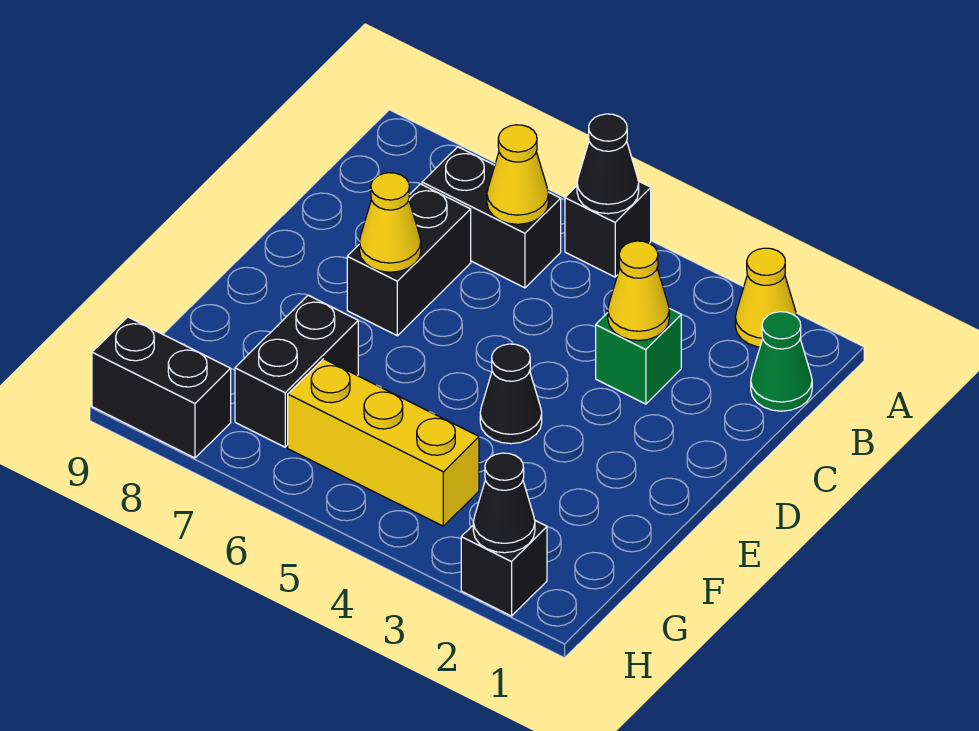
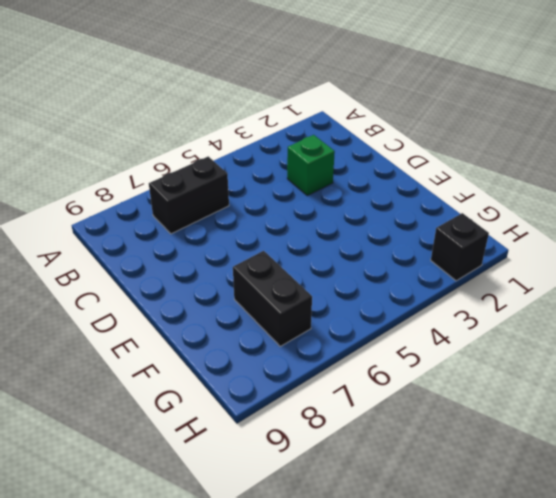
none -> yellow 1x1 cone [735,248,797,347]
none -> black 1x1 brick [565,181,651,277]
none -> green 1x1 cone [751,312,812,411]

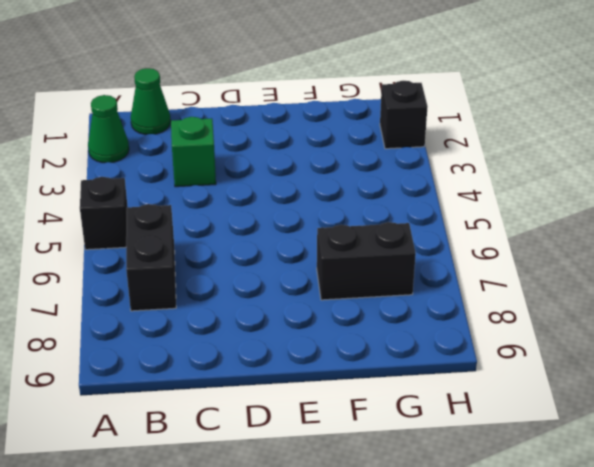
green 1x1 cone [88,95,129,163] -> yellow 1x1 cone [735,248,797,347]
none -> black 1x2 brick [347,184,471,336]
none -> black 1x1 cone [480,344,542,444]
none -> yellow 1x3 brick [288,359,479,526]

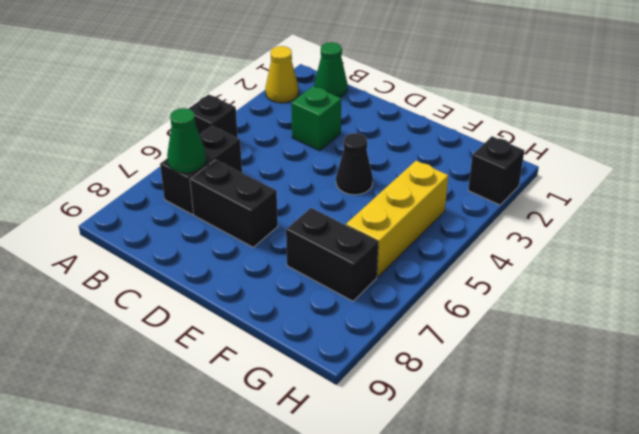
green 1x1 cone [167,108,206,173] -> none
none -> black 1x2 brick [92,317,231,458]
none -> black 1x1 cone [577,114,639,214]
none -> yellow 1x1 cone [487,125,549,224]

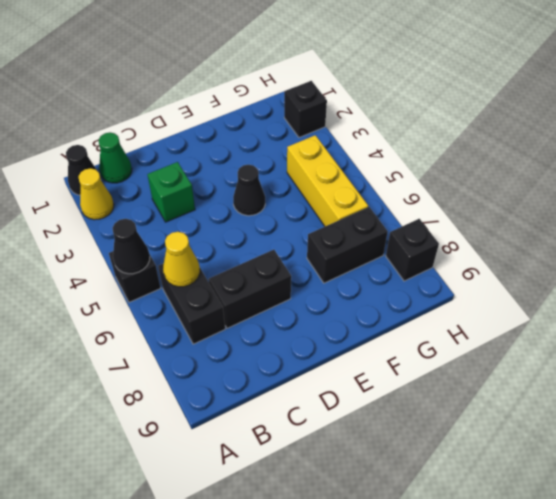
black 1x1 cone [66,145,97,195] -> black 1x1 cone moved to [473,453,535,553]
black 1x1 brick [386,219,439,281] -> black 1x2 brick [92,317,231,458]
none -> yellow 1x1 cone [608,241,669,341]
none -> yellow 1x1 cone [359,173,421,272]

